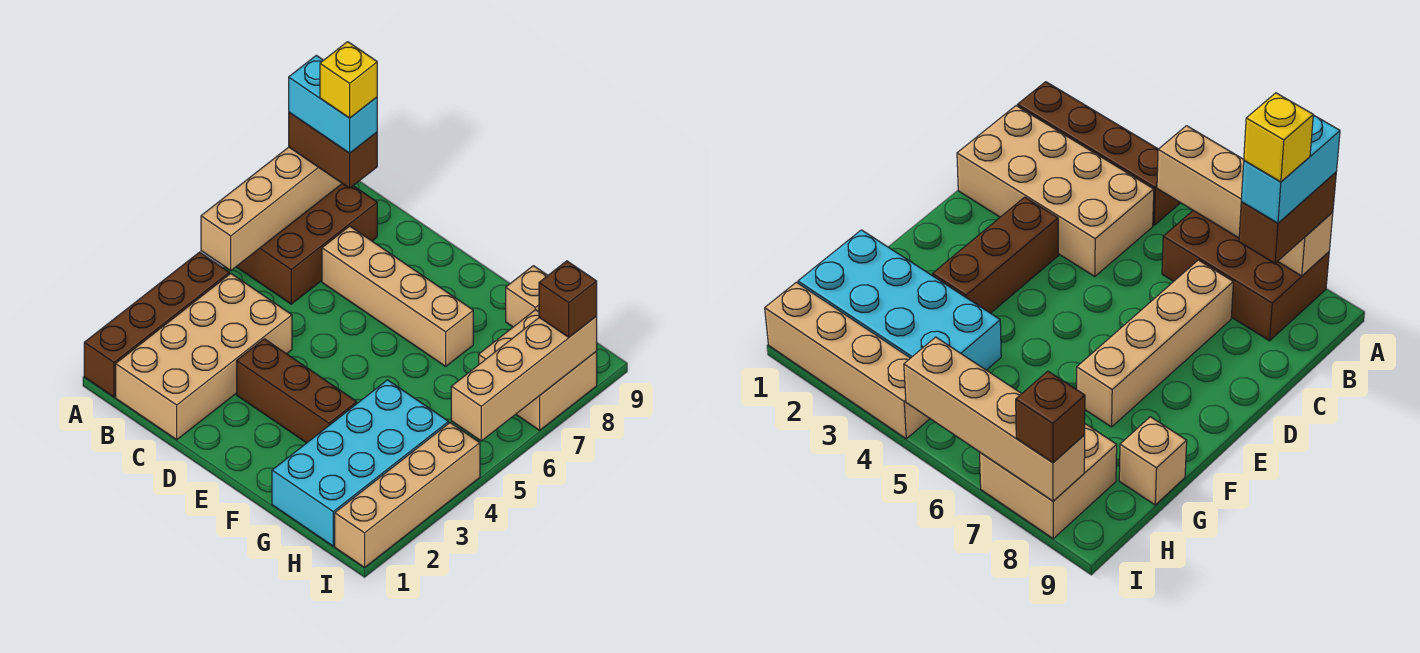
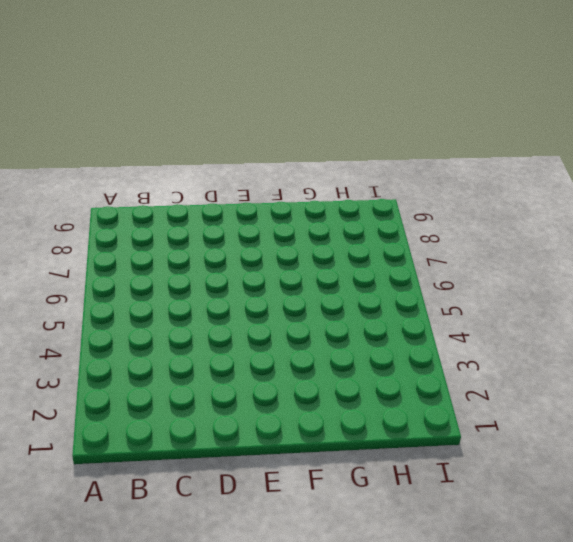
none -> brown 1x4 brick [84,252,229,397]
none -> brown 2x3 brick [236,184,377,304]
none -> tan 2x4 brick [116,274,292,440]

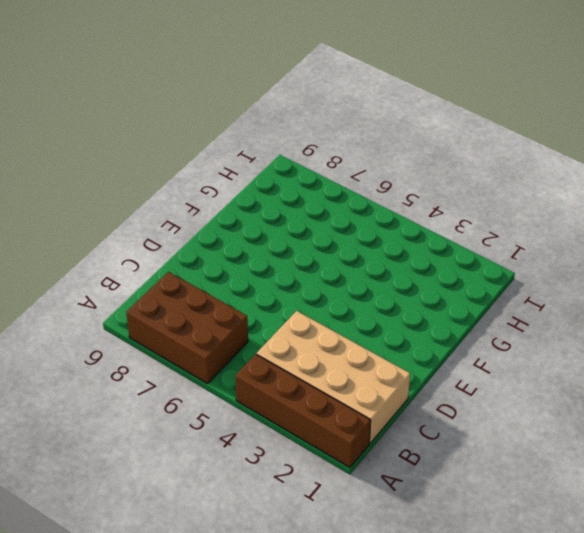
none -> tan 1x4 brick [322,226,473,366]
none -> brown 1x3 brick [237,339,357,443]
none -> cyan 2x4 brick [272,380,449,546]

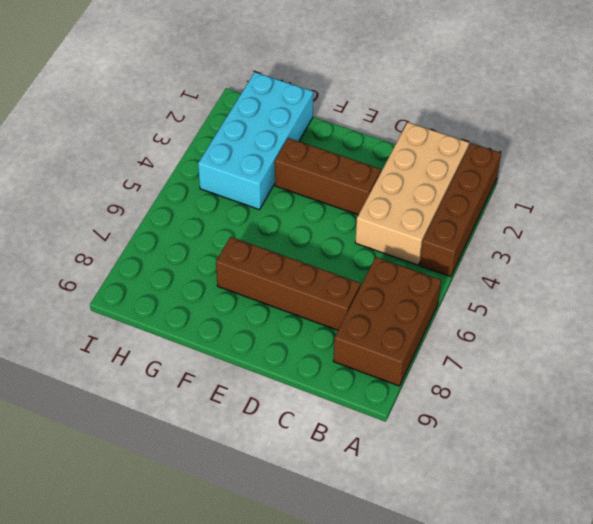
brown 1x4 brick [216,237,360,330] -> tan 1x4 brick [322,226,473,366]
none -> tan 1x1 brick [506,266,548,327]
none -> tan 2x2 brick [479,310,597,430]
none -> tan 1x4 brick [335,423,480,567]

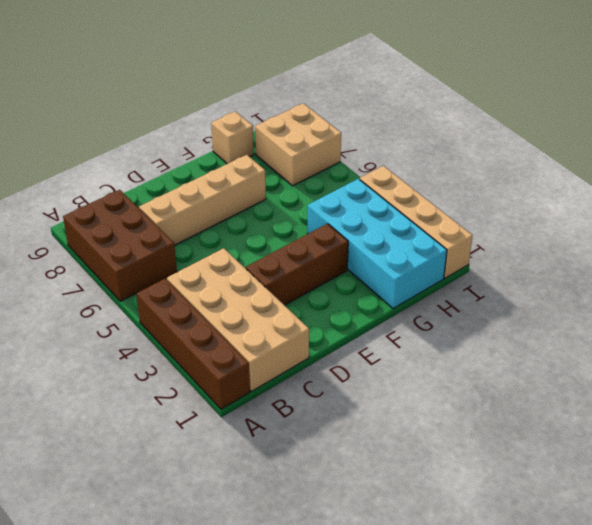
none -> tan 1x4 brick [201,147,342,270]
none -> tan 1x4 brick [451,316,597,441]
none -> brown 1x2 brick [289,113,377,188]

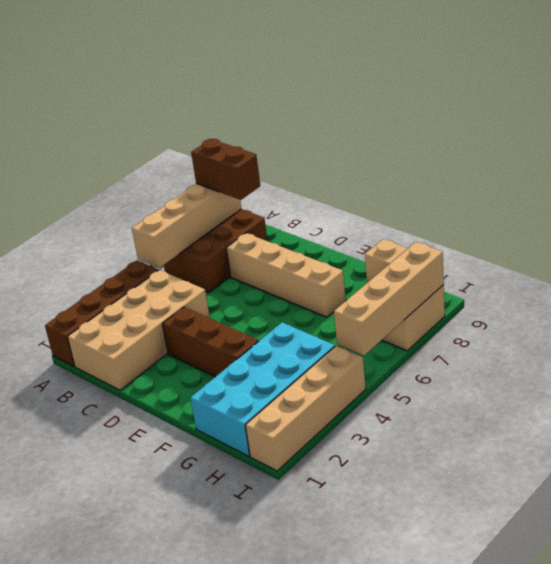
none -> brown 1x1 brick [539,261,597,337]
none -> cyan 1x2 brick [289,55,377,153]
none -> yellow 1x1 brick [320,42,377,118]

